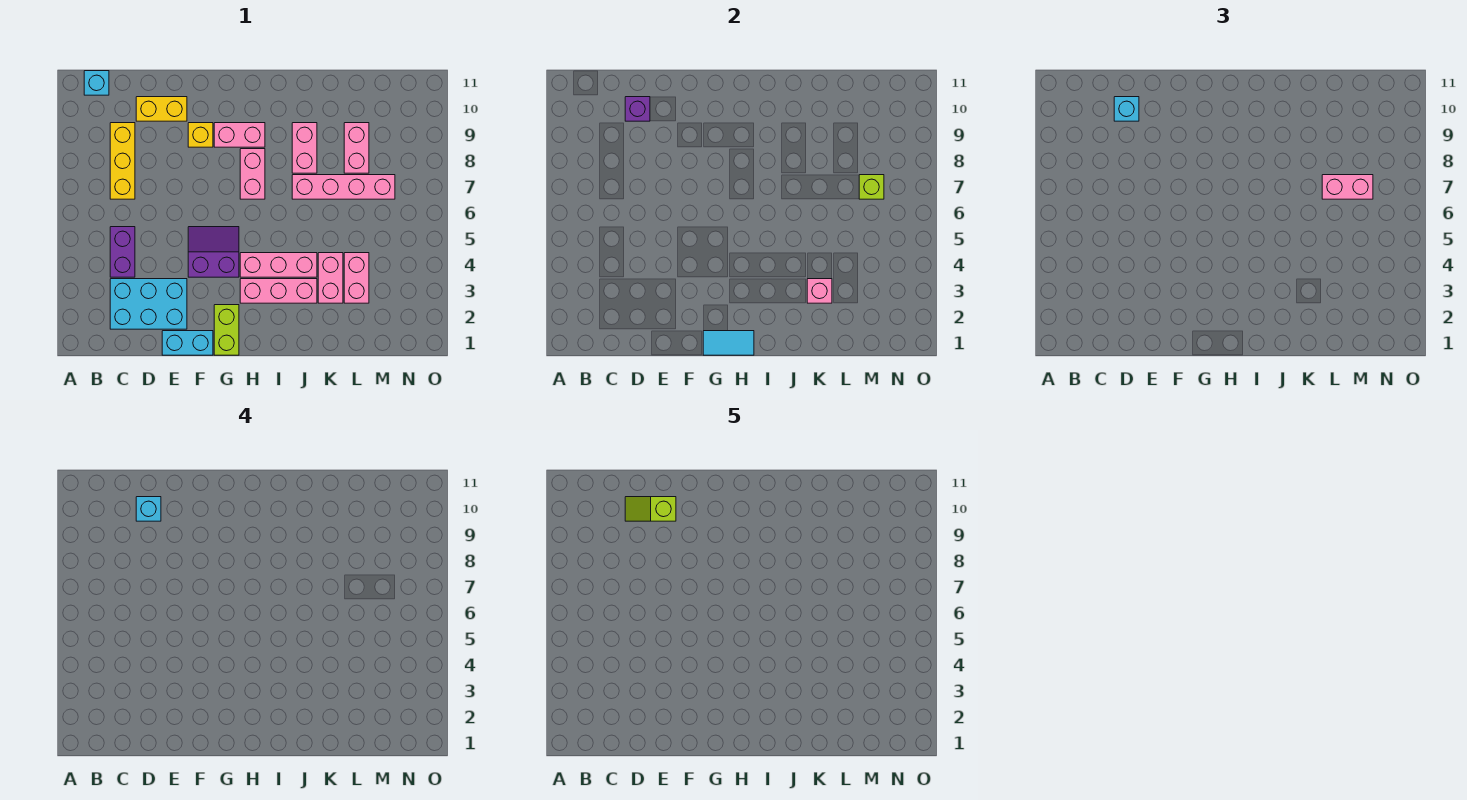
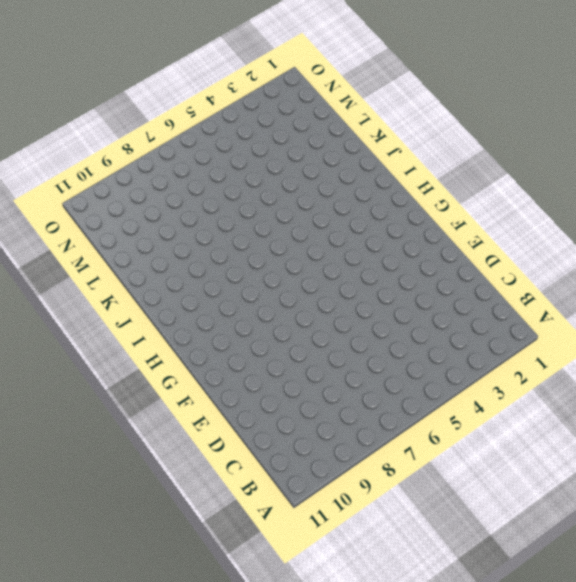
none -> cyan 1x1 brick [84,71,109,95]
none -> cyan 2x3 brick [110,279,187,329]
none -> purple 1x2 brick [110,227,135,277]

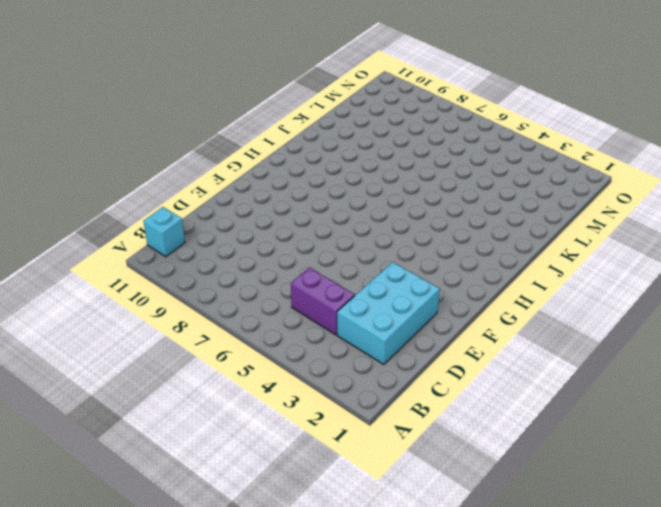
none -> yellow 1x3 brick [110,123,135,199]
none -> yellow 1x2 brick [136,97,187,121]
none -> cyan 1x2 brick [162,331,213,355]

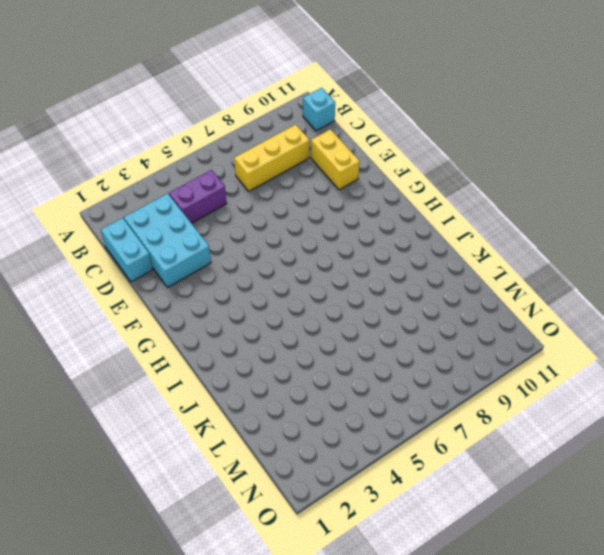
cyan 1x2 brick [101,218,153,282] -> cyan 1x2 brick moved to [162,331,213,355]
none -> purple 2x2 slope [188,227,239,277]
none -> yellow 1x1 brick [188,123,213,147]
none -> lime 1x2 brick [214,305,239,355]

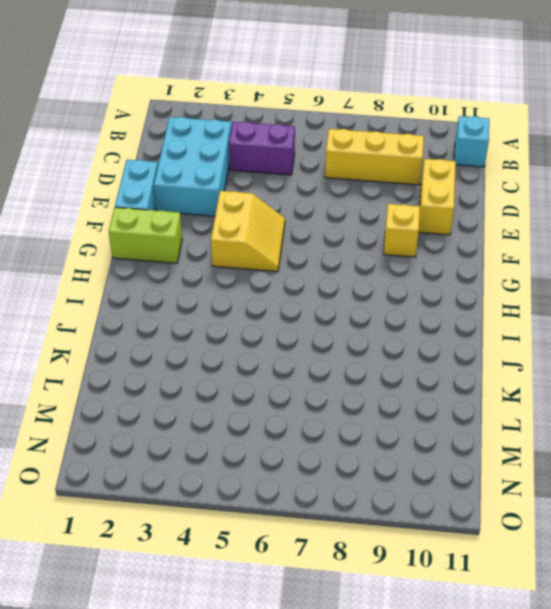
yellow 2x2 slope [211,191,285,272] -> purple 2x2 slope [188,227,239,277]
none -> pink 1x2 brick [214,123,265,147]
none -> pink 1x3 brick [240,279,317,303]
none -> pink 1x3 brick [240,253,317,277]

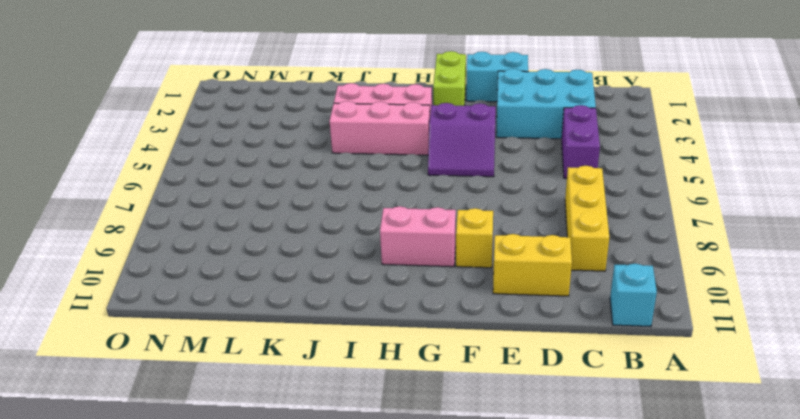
none -> pink 1x2 brick [240,149,265,199]
none -> pink 1x4 brick [292,175,395,199]
none -> pink 1x2 brick [292,123,317,173]

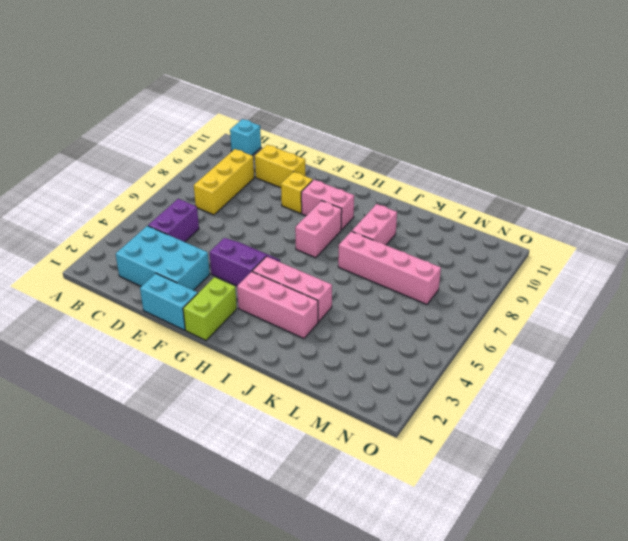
none -> pink 1x2 brick [318,253,343,303]
none -> pink 1x2 brick [344,253,369,303]
none -> pink 1x2 brick [344,123,369,173]

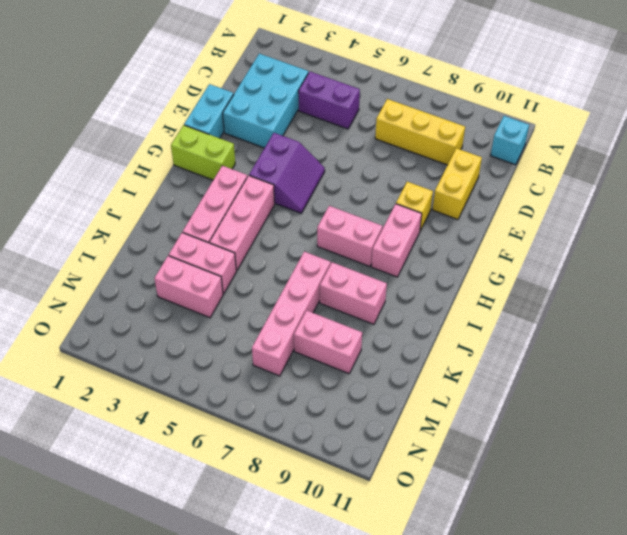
none -> purple 1x1 brick [625,97,650,121]
none -> cyan 1x2 tile [703,331,754,355]
none -> pink 1x1 brick [807,279,832,303]

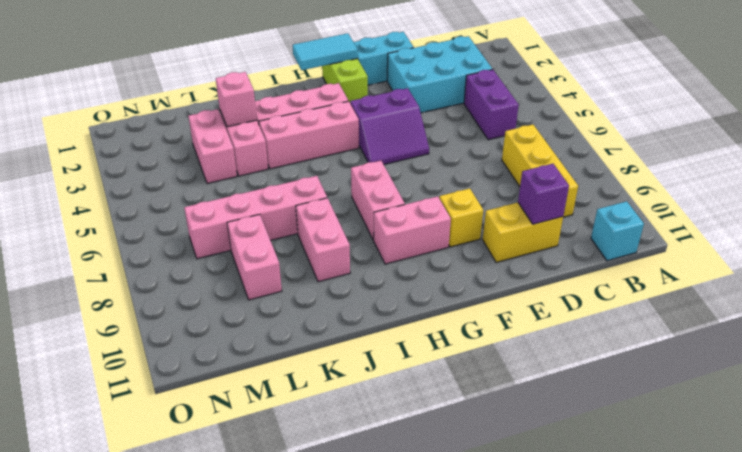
none -> lime 1x1 brick [859,175,884,199]
none -> cyan 1x1 brick [1114,97,1139,121]
none -> pink 1x2 brick [1322,175,1373,199]

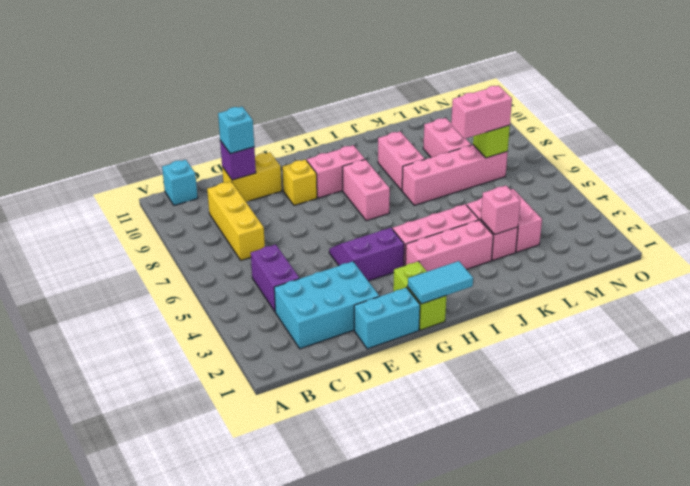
none -> cyan 1x1 brick [136,497,161,521]
none -> lime 1x2 slope [625,497,676,521]

